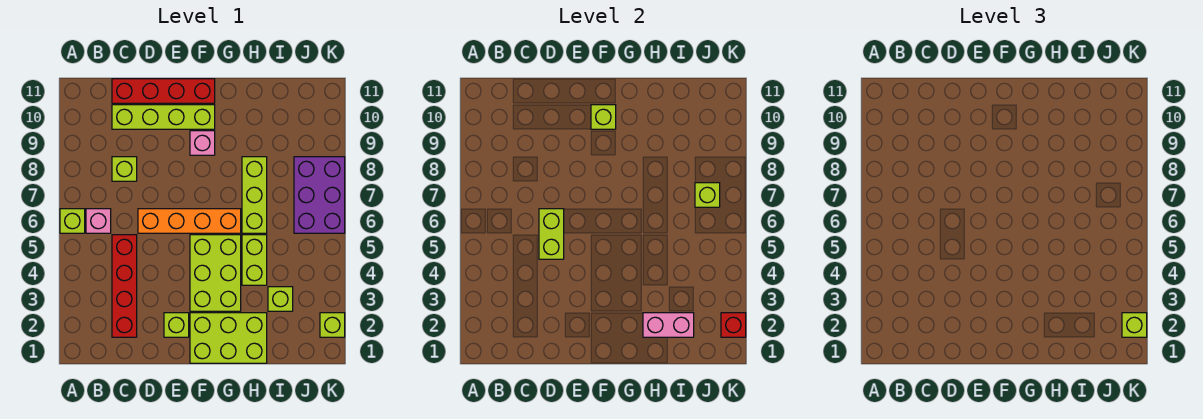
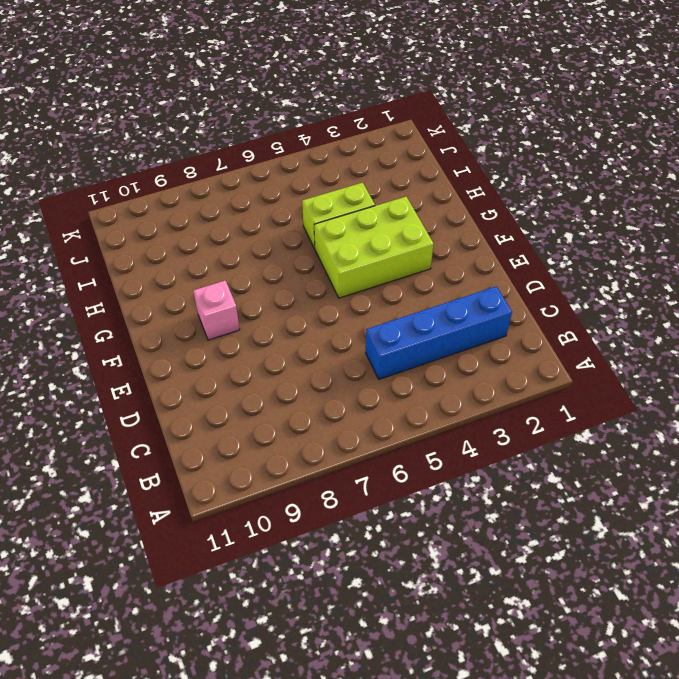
blue 1x4 brick [366,286,512,379] -> red 1x4 brick [112,235,137,337]
none -> lime 1x1 brick [60,209,85,233]
none -> pink 1x1 brick [86,209,111,233]
none -> lime 1x1 brick [112,157,137,181]

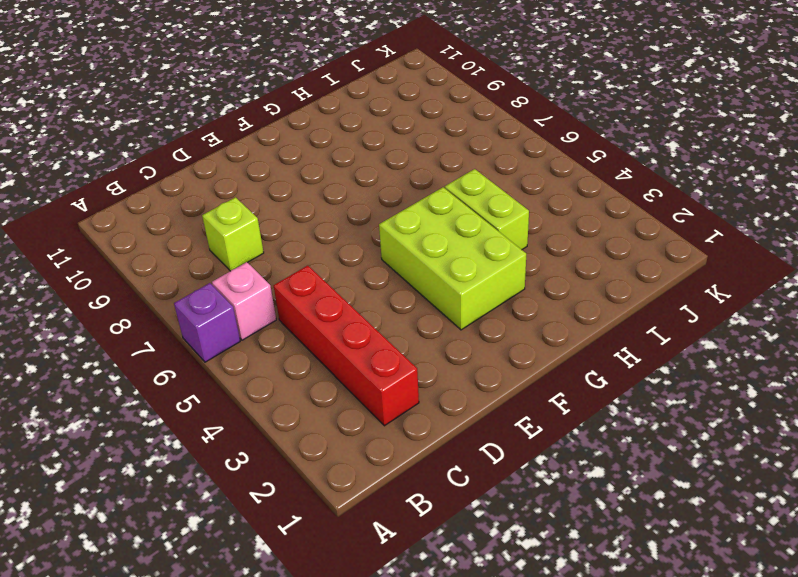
purple 1x1 brick [174,283,240,362] -> lime 1x1 brick [60,209,85,233]
none -> lime 1x4 brick [112,105,215,129]
none -> red 1x4 brick [112,79,215,103]
none -> orange 1x4 brick [138,209,241,233]

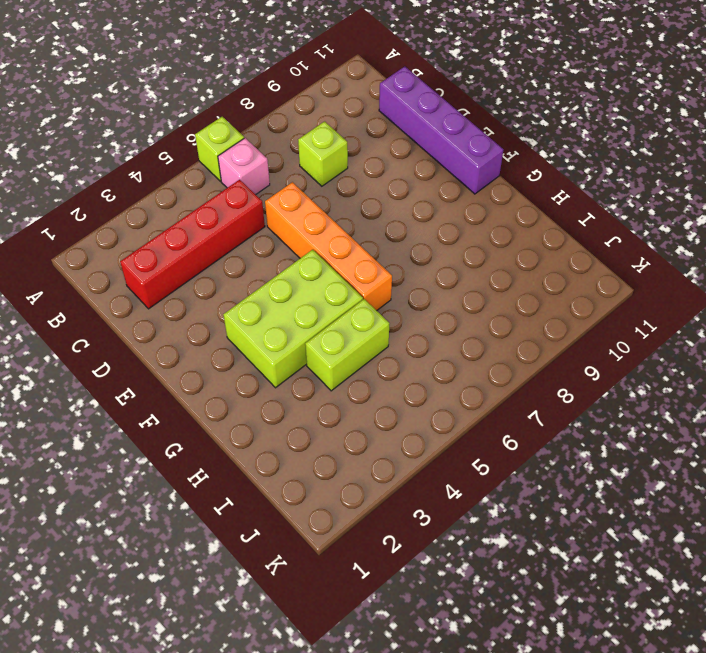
purple 1x4 brick [379,66,503,194] -> red 1x4 brick [112,79,215,103]
none -> lime 1x4 brick [112,105,215,129]
none -> lime 1x1 brick [164,313,189,337]
none -> lime 2x3 brick [190,313,267,363]

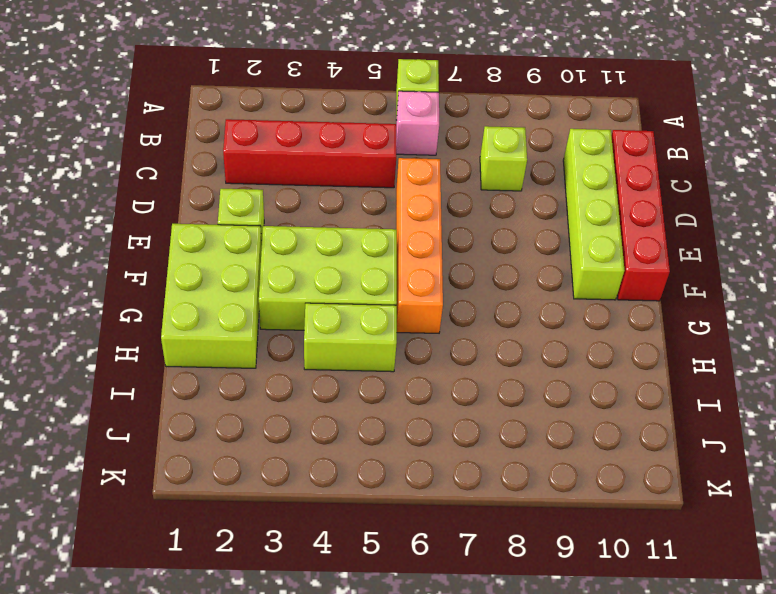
none -> pink 1x1 brick [190,131,215,155]
none -> lime 1x3 brick [242,157,267,233]
none -> lime 1x1 brick [268,287,293,311]

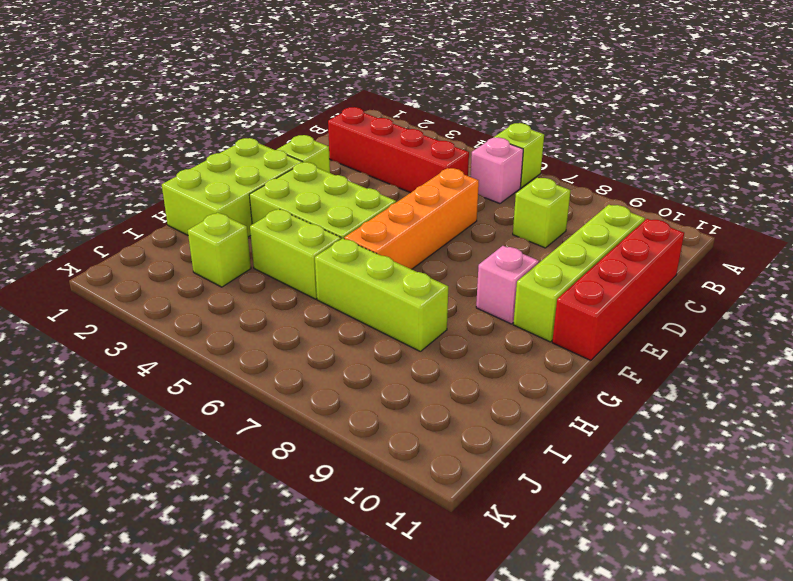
none -> purple 2x3 brick [294,157,345,233]
none -> lime 1x1 brick [320,313,345,337]
none -> lime 1x2 brick [539,209,564,259]

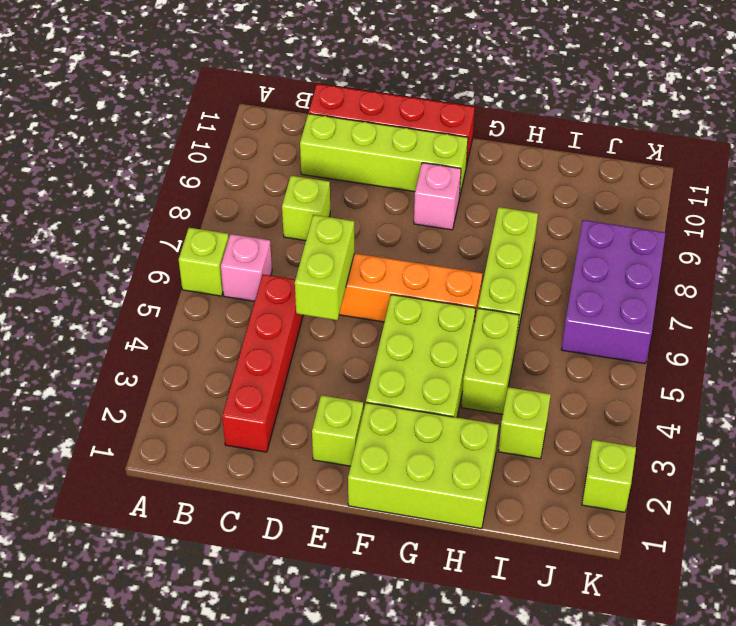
none -> lime 1x1 brick [591,105,616,129]
none -> pink 1x2 brick [643,313,694,337]
none -> lime 1x1 brick [695,183,720,207]

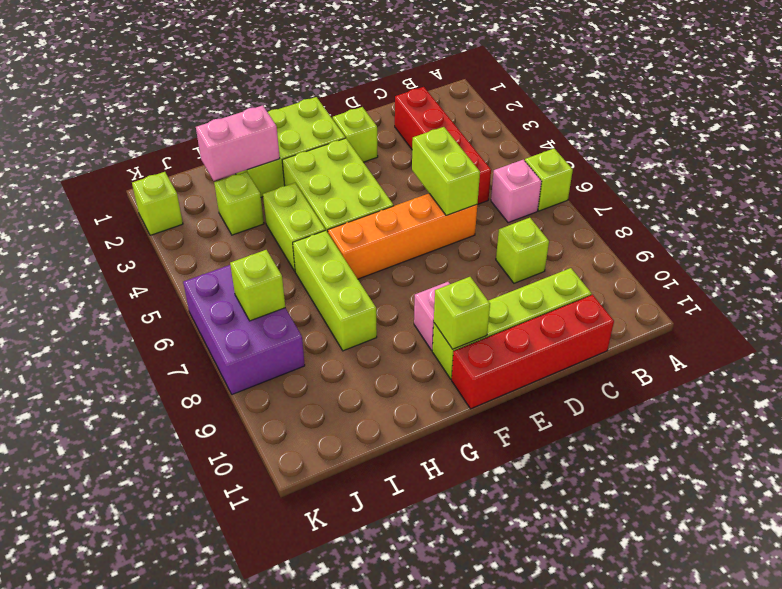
none -> red 1x1 brick [721,313,746,337]
none -> lime 1x1 brick [1122,313,1147,337]

